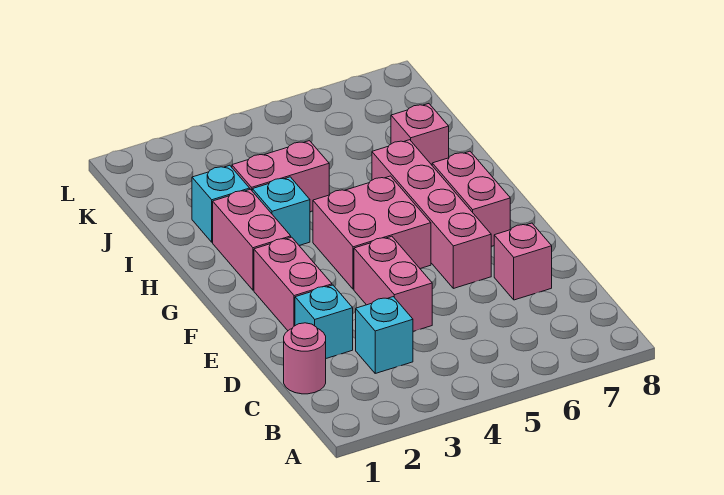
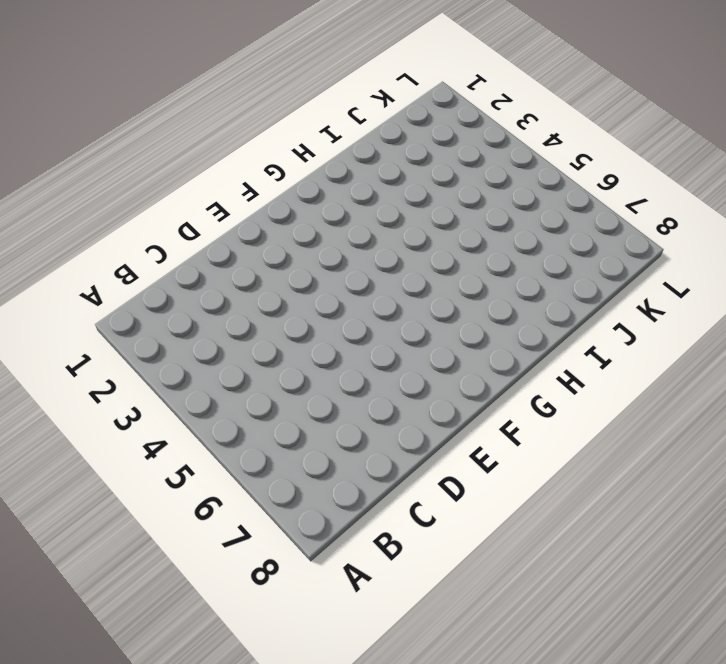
none -> pink 1x1 round brick [284,323,326,394]
none -> cyan 1x1 brick [356,297,413,373]
none -> cyan 1x1 brick [295,285,353,358]

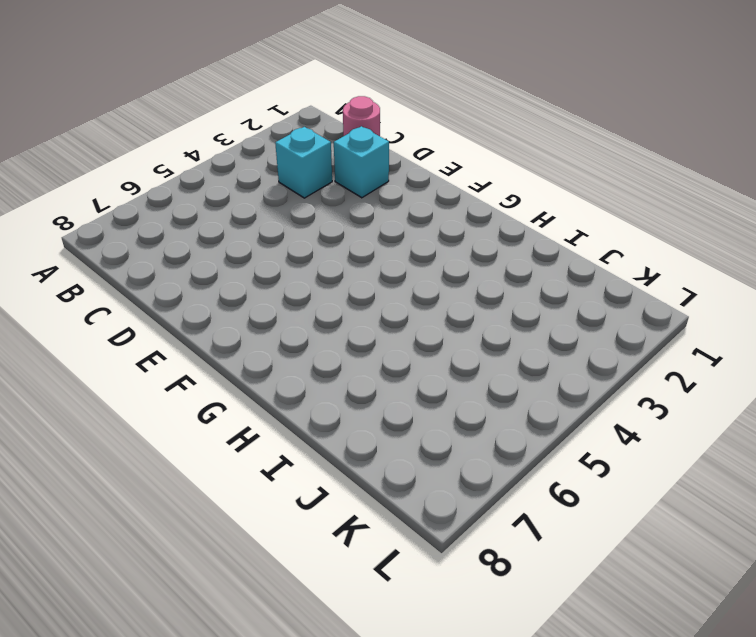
none -> pink 1x2 brick [354,236,432,331]
none -> pink 1x1 brick [494,223,552,300]
none -> pink 1x2 brick [254,237,332,330]

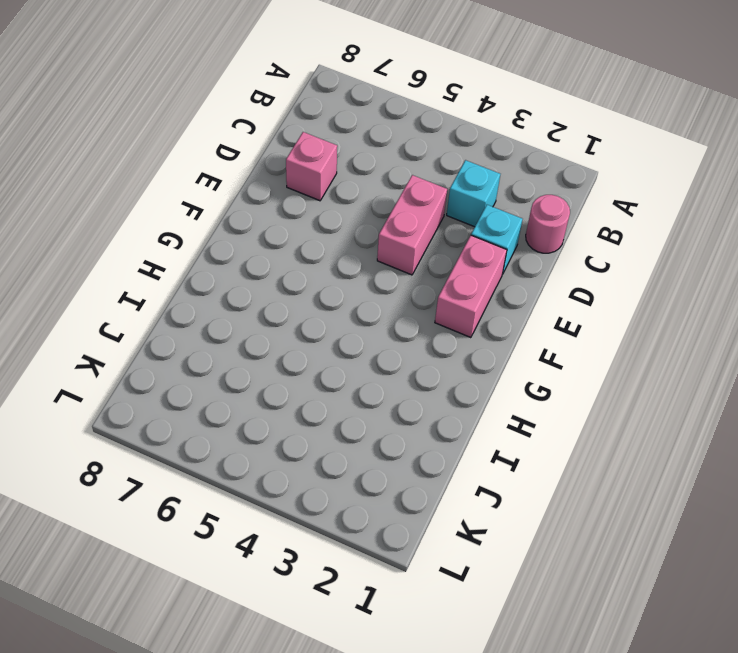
none -> pink 1x4 brick [372,140,491,288]
none -> pink 2x2 brick [313,176,431,289]
none -> pink 1x2 brick [432,151,510,246]

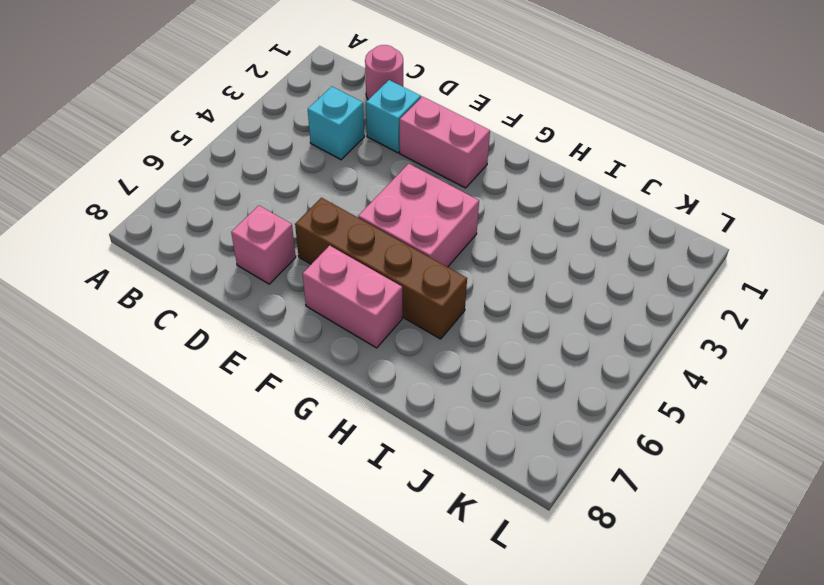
brown 1x4 brick [295,198,467,339] -> pink 1x4 brick [372,140,491,288]
none -> pink 1x2 brick [354,236,432,331]
none -> pink 1x2 brick [213,189,291,290]
none -> cyan 1x1 brick [252,177,310,246]

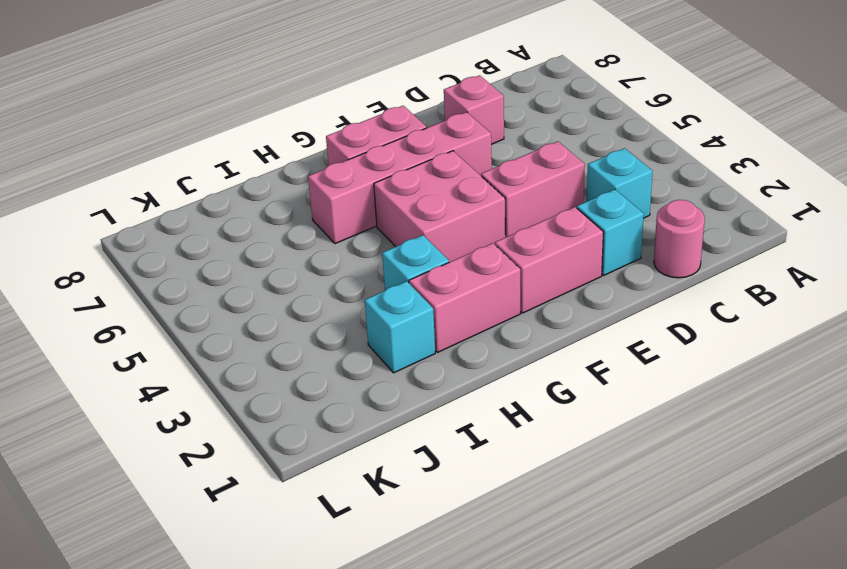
none -> pink 1x2 brick [232,141,329,212]
none -> pink 1x1 brick [391,104,449,165]

